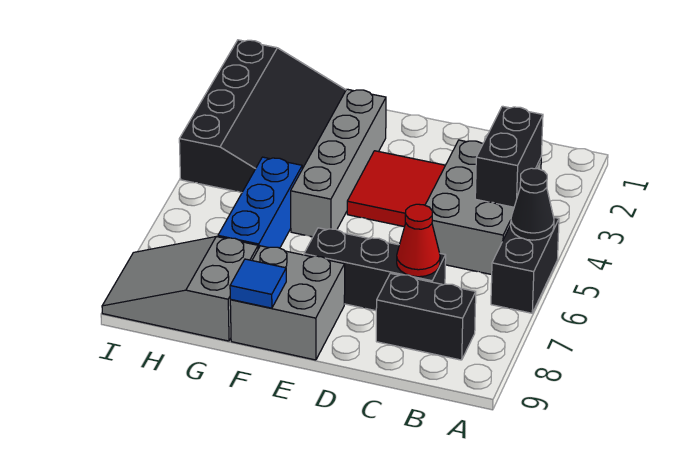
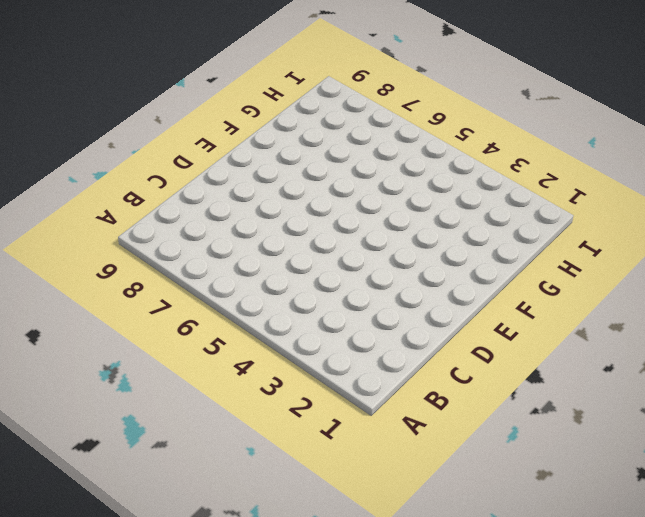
none -> black 1x2 brick [491,218,559,313]
none -> grey 2x3 brick [425,140,541,275]
none -> black 1x2 brick [376,273,476,360]

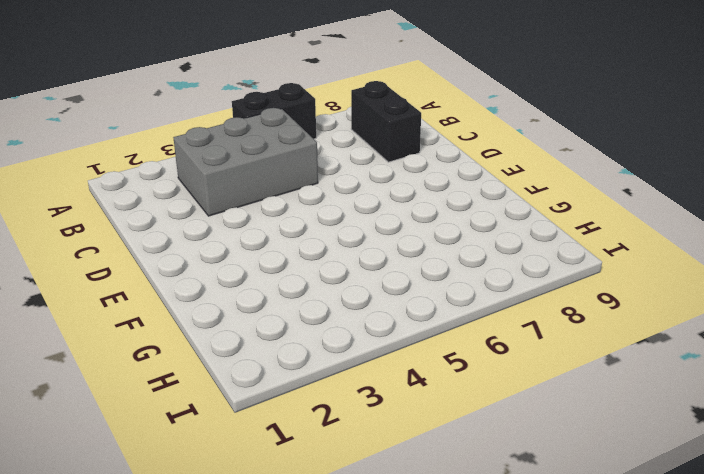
none -> black 1x3 brick [304,228,446,311]
none -> red 2x2 tile [347,151,445,227]
none -> grey 2x2 brick [230,246,345,360]

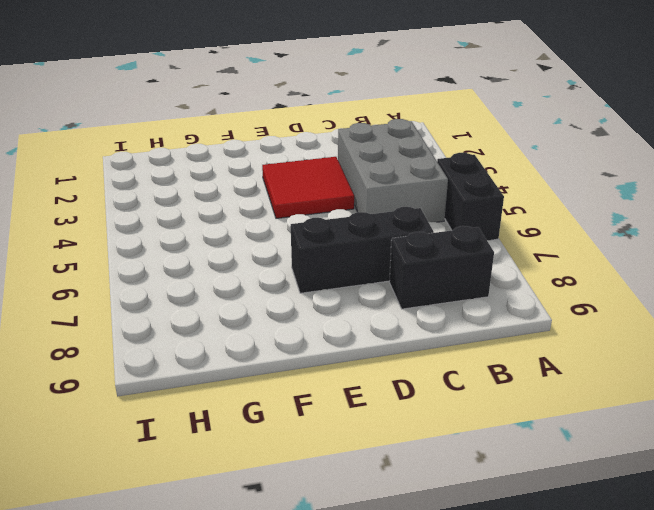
none -> grey 2x2 brick [230,246,345,360]
none -> grey 1x4 brick [291,89,386,237]
none -> black 3x4 slope [179,40,346,193]

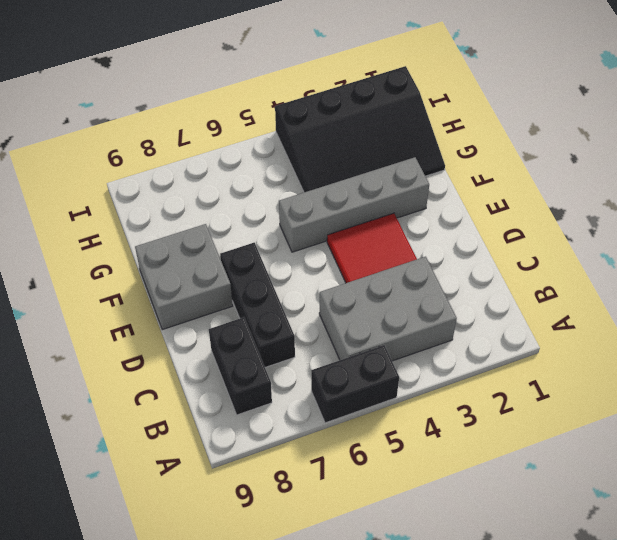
none -> blue 1x3 brick [218,157,302,249]
none -> grey 2x3 slope [102,237,258,341]
none -> black 1x1 cone [511,168,554,240]

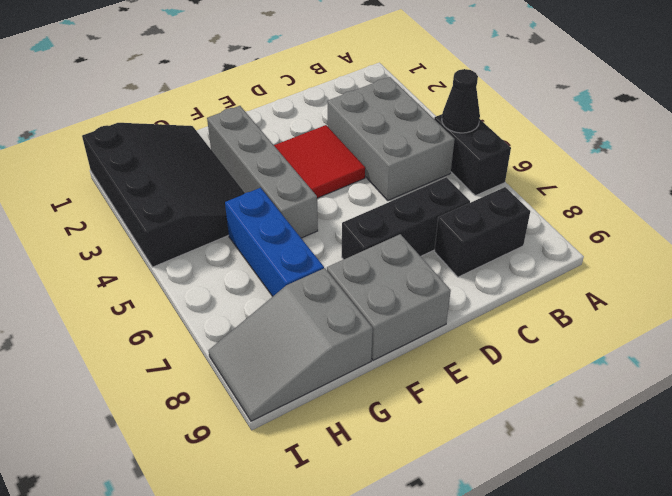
none -> black 1x2 brick [475,106,543,207]
none -> red 1x1 cone [397,204,440,277]
none -> blue 1x1 tile [230,259,286,308]

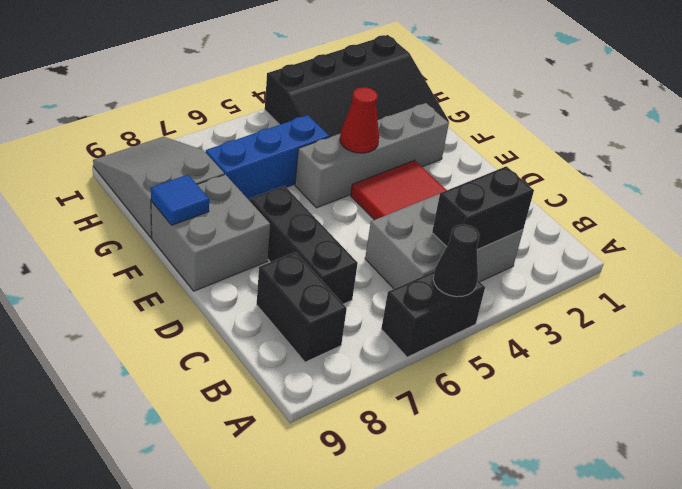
red 1x1 cone [340,87,379,153] -> red 1x1 cone moved to [397,204,440,277]

